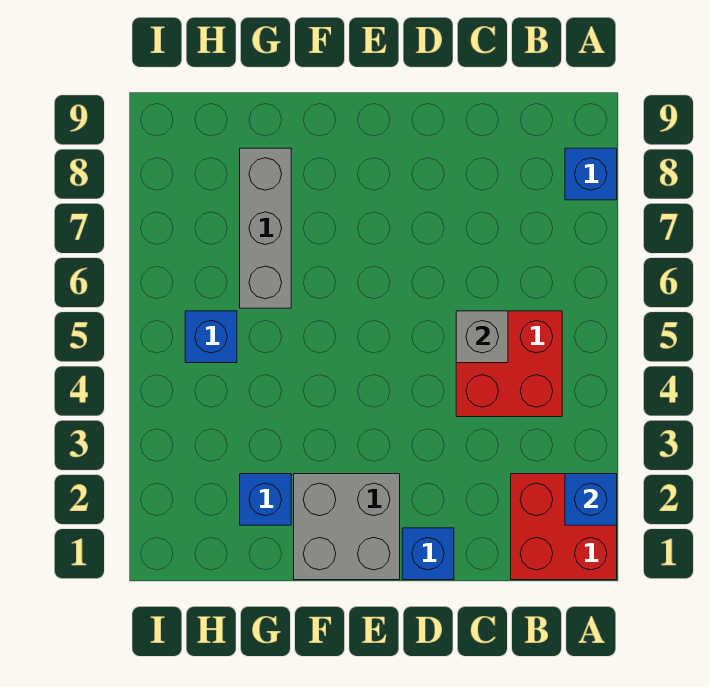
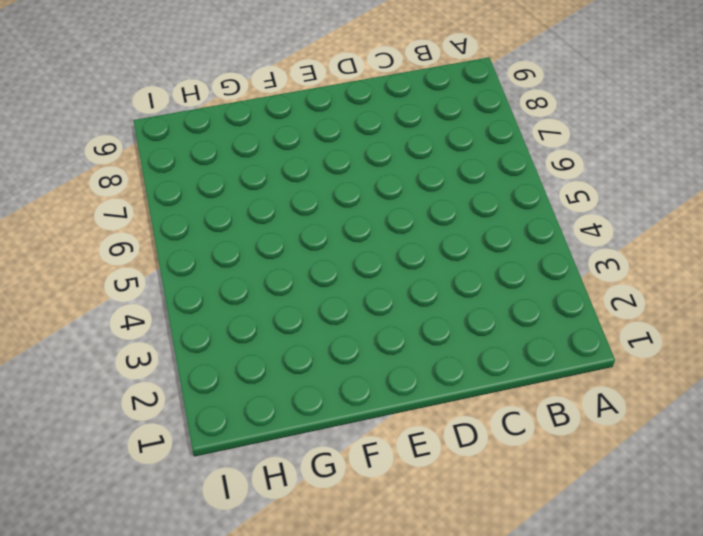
none -> red 2x2 brick [511,474,617,580]
none -> blue 1x1 brick [565,148,617,200]

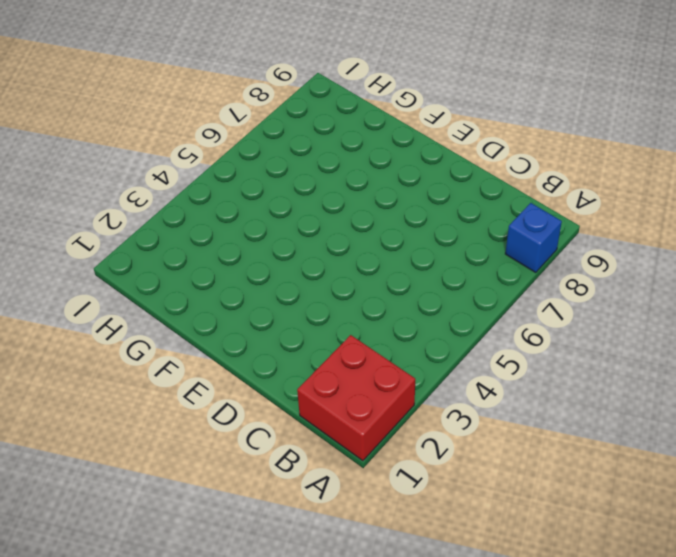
none -> red 2x2 brick [456,311,562,417]
none -> blue 1x1 brick [402,528,454,580]

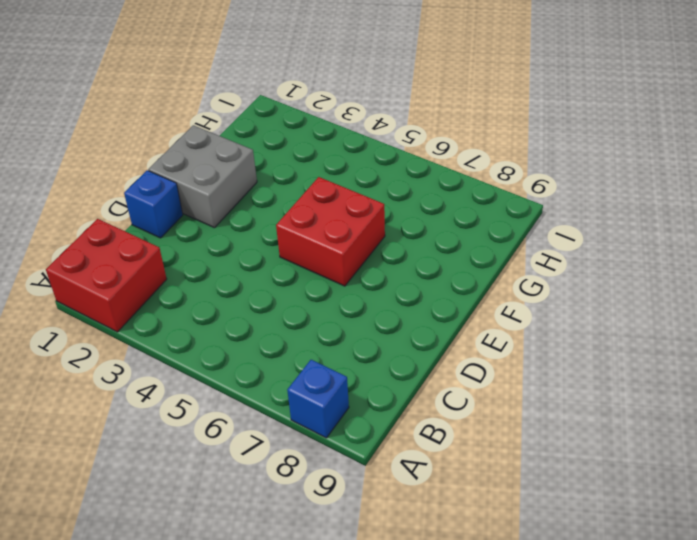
red 2x2 brick [276,177,385,286] -> red 2x2 brick moved to [456,311,562,417]
none -> blue 1x1 brick [240,474,291,525]
none -> grey 1x3 brick [240,148,291,308]

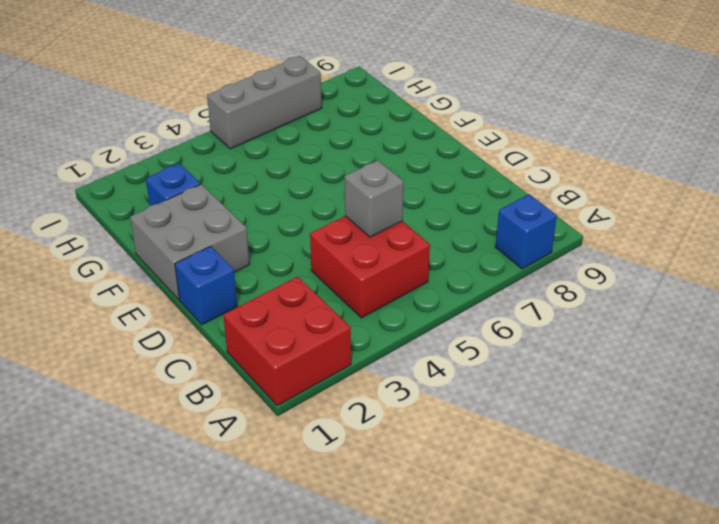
grey 1x3 brick [207,56,322,149] -> grey 1x3 brick moved to [240,148,291,308]
none -> blue 1x1 brick [185,311,237,363]
none -> blue 1x1 brick [565,474,617,525]

